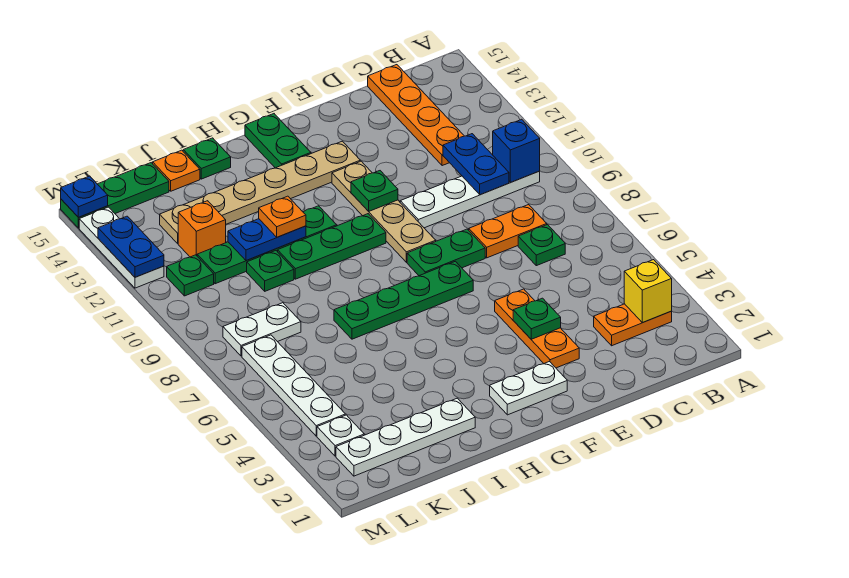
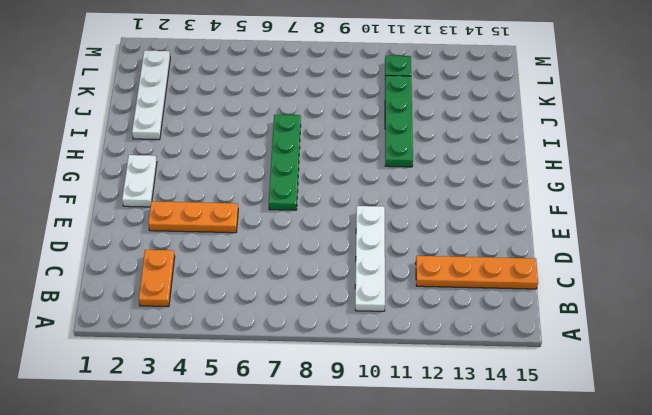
none -> green 1x1 plate [518,225,565,266]
none -> orange 1x2 plate [469,205,547,258]
none -> green 1x2 plate [407,229,485,276]
none -> tan 1x4 plate [332,161,436,262]

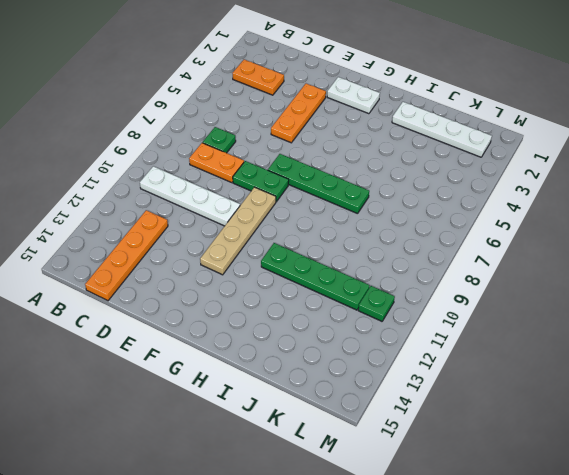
none -> tan 1x6 plate [160,141,360,243]
none -> green 1x3 plate [278,214,386,279]
none -> green 1x2 plate [245,114,311,168]
none -> green 1x1 plate [183,138,231,179]

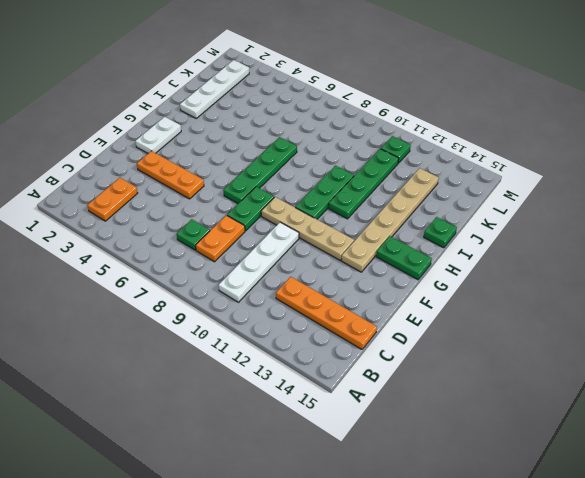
none -> green 1x1 plate [247,251,294,291]
none -> orange 1x1 plate [153,150,200,191]
none -> white 1x2 plate [223,303,301,356]
none -> orange 1x1 brick [178,201,226,257]

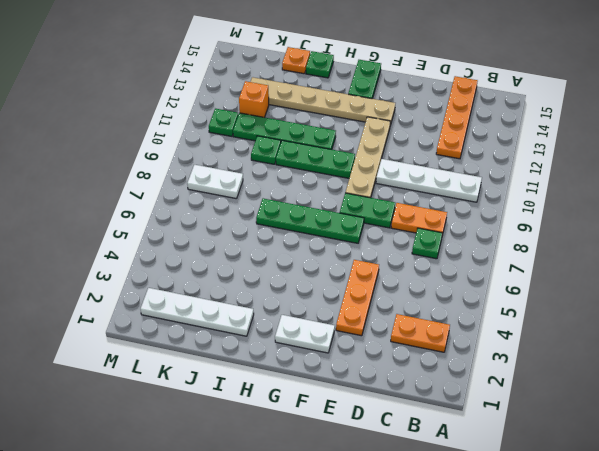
none -> green 1x3 plate [61,163,169,228]
none -> white 1x1 plate [317,415,364,456]
none -> white 1x4 plate [242,335,345,436]
none -> white 1x3 plate [79,207,164,288]

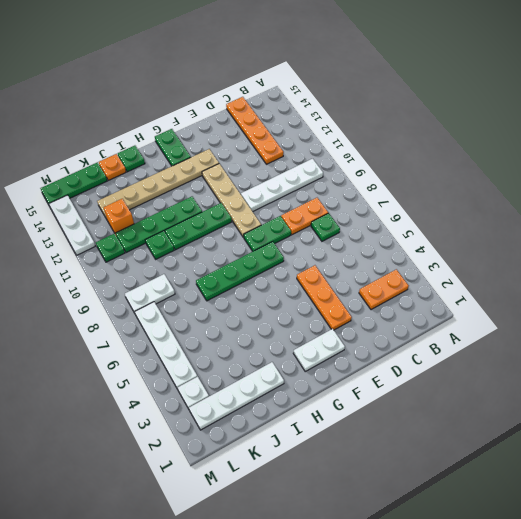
none -> yellow 1x1 brick [624,260,672,323]
none -> blue 1x1 brick [493,119,540,182]
none -> blue 1x2 plate [443,134,509,195]
none -> green 1x1 plate [513,298,561,339]

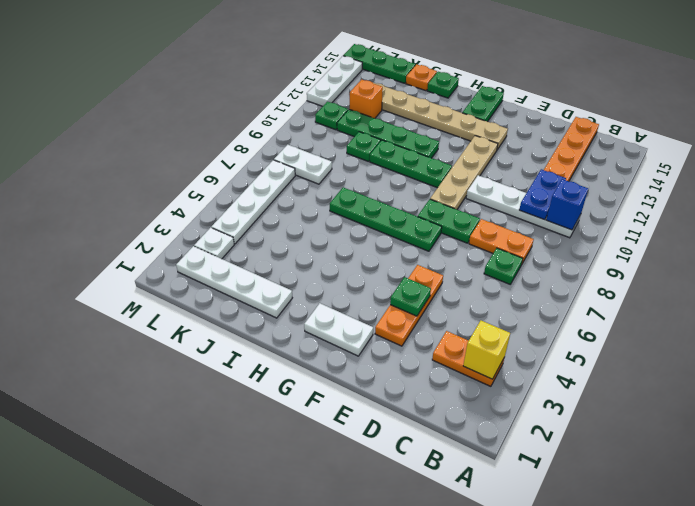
none -> green 1x1 plate [351,171,398,211]
none -> blue 1x2 plate [228,219,306,261]
none -> blue 1x2 plate [98,216,164,277]
none -> blue 1x1 plate [61,176,108,217]

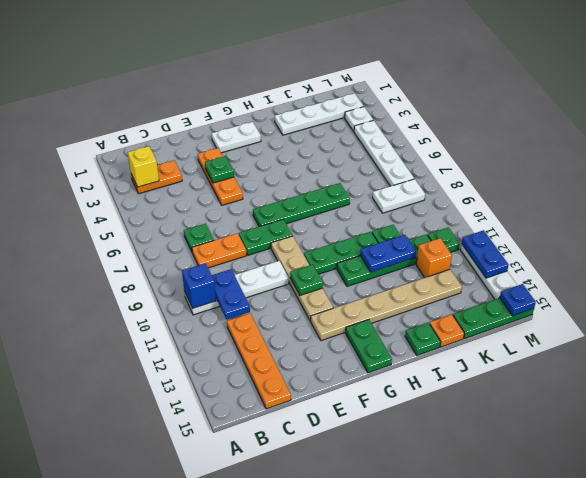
none -> orange 1x1 plate [259,196,306,237]

